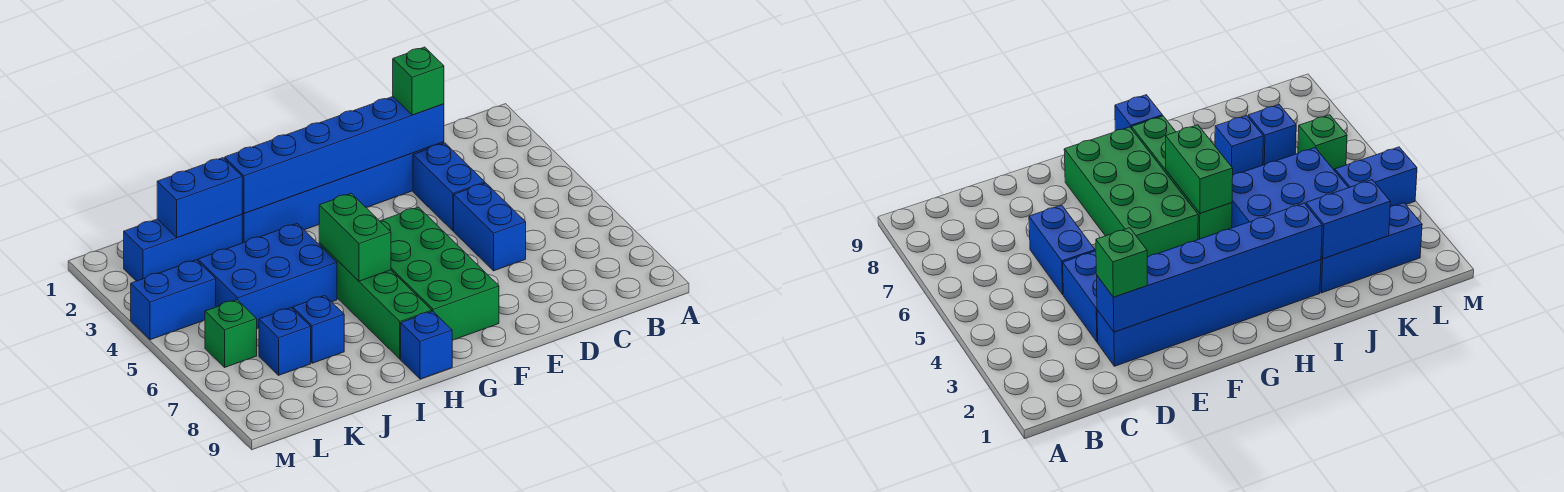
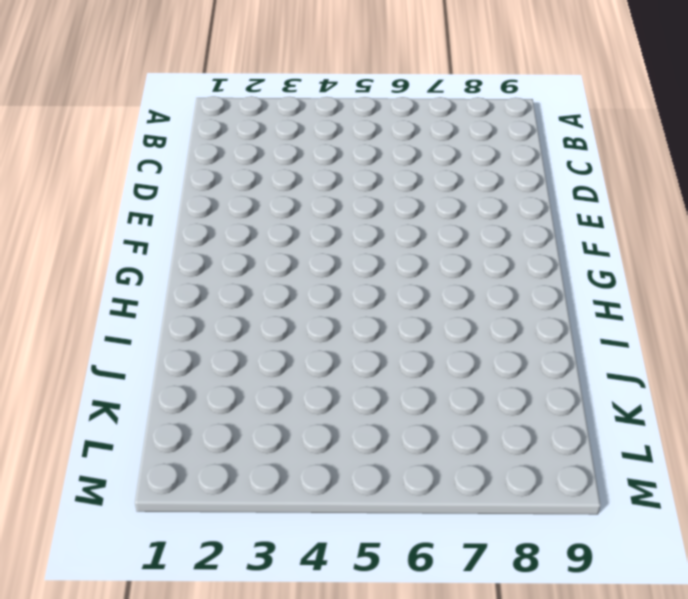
none -> blue 1x6 brick [242,142,444,243]
none -> blue 1x2 brick [413,143,485,231]
none -> blue 1x2 brick [454,183,526,271]

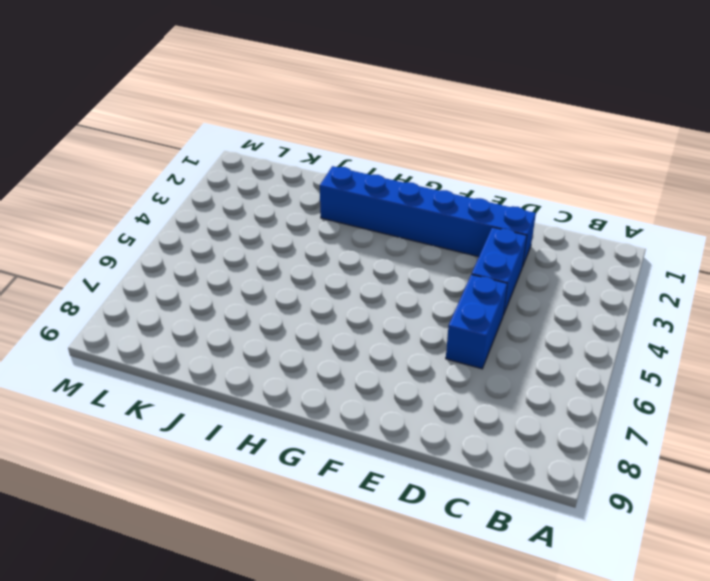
none -> green 2x4 brick [380,207,499,340]
none -> green 1x4 brick [319,243,432,359]
none -> blue 1x1 brick [401,311,452,379]

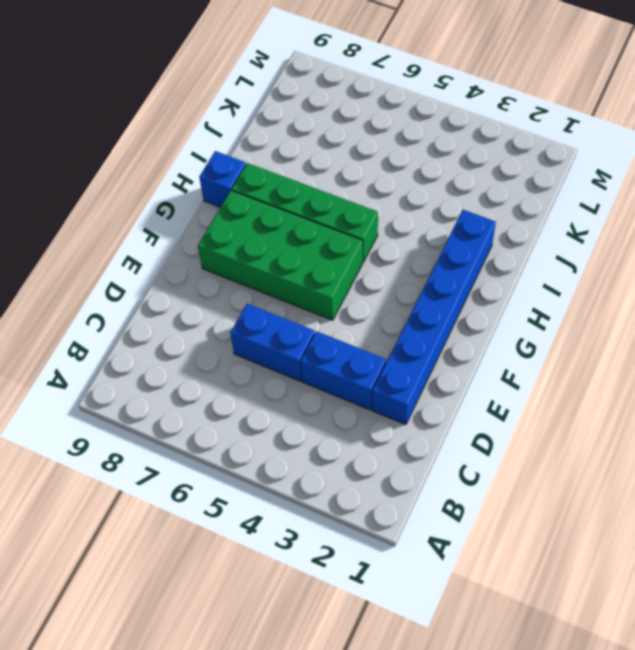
none -> blue 2x3 brick [198,224,337,329]
none -> blue 1x3 brick [124,214,242,281]
none -> blue 1x1 brick [293,295,344,363]

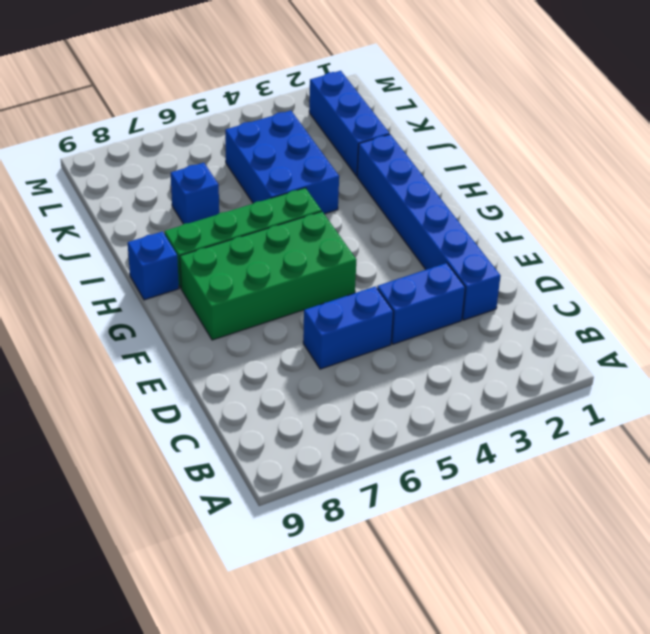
none -> blue 1x1 brick [259,308,311,375]
none -> blue 1x2 brick [131,260,216,340]
none -> green 1x1 brick [205,300,257,367]

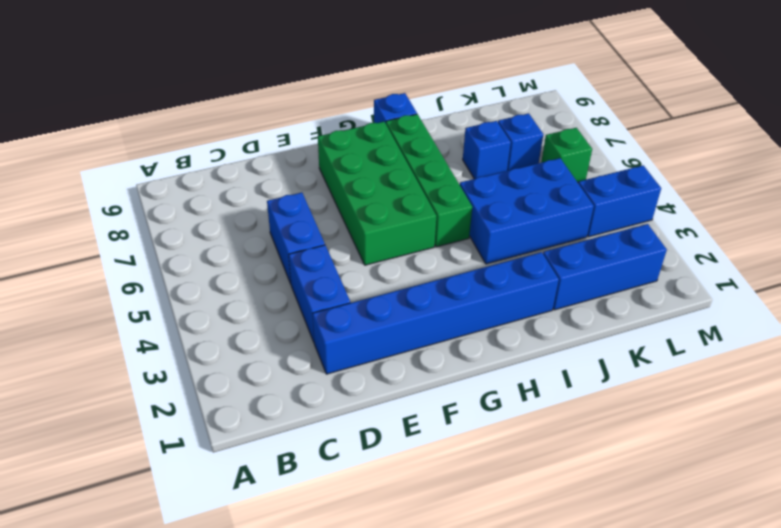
none -> blue 1x6 brick [225,97,444,214]
none -> green 1x2 brick [319,193,391,281]
none -> blue 1x2 brick [157,158,242,237]

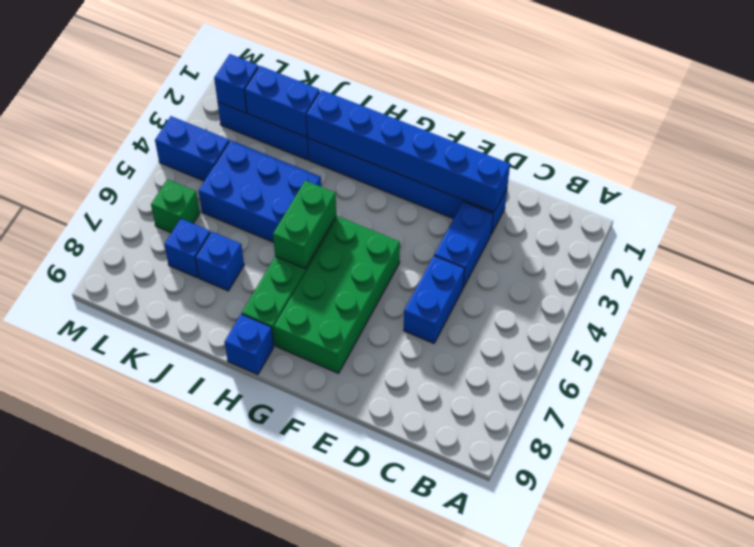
blue 1x1 brick [214,54,259,113] -> none
none -> green 1x1 brick [393,47,444,115]

